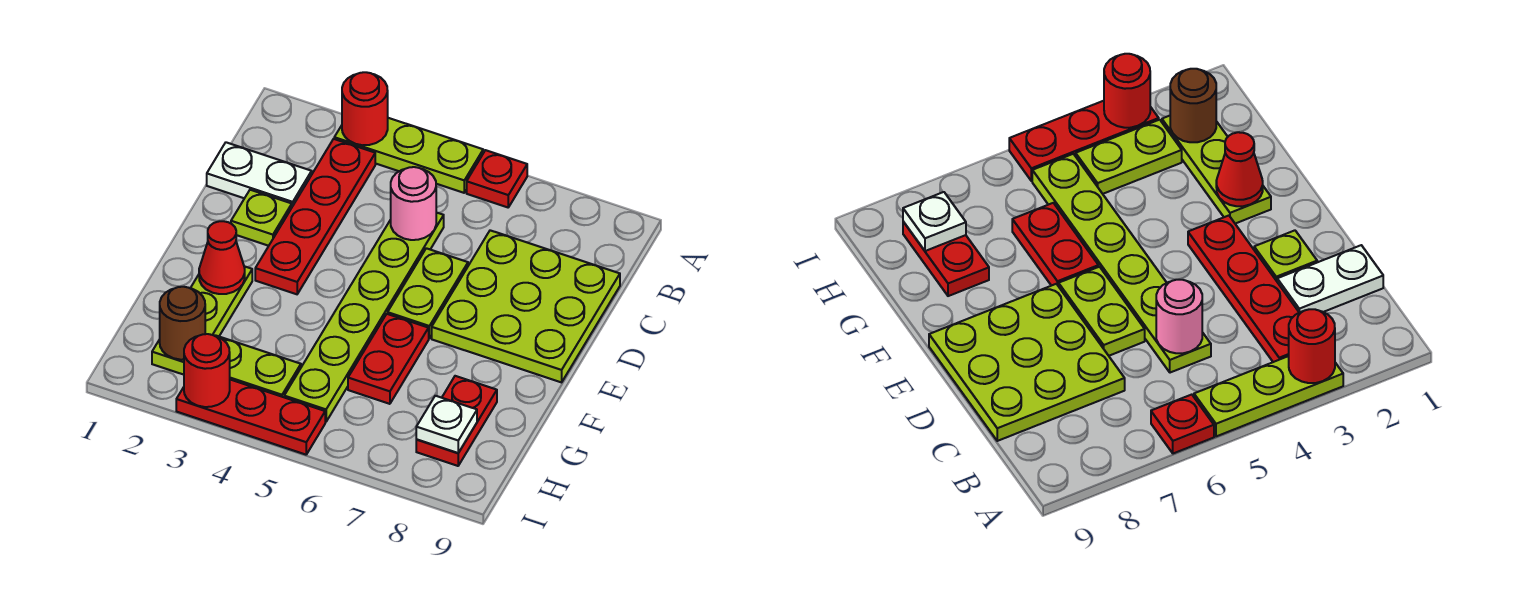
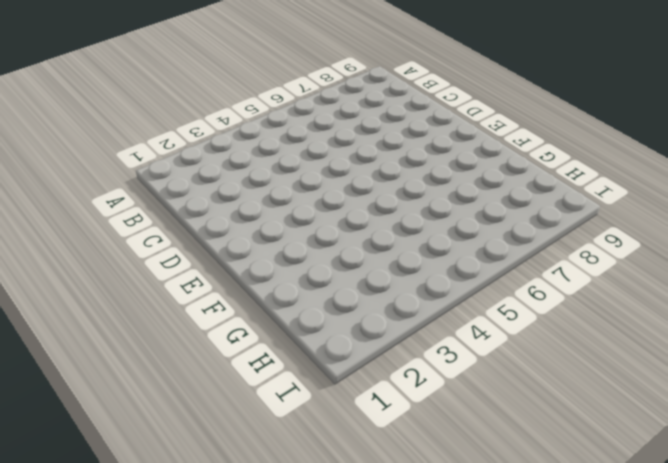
none -> lime 1x3 plate [334,118,483,193]
none -> red 1x1 plate [467,150,527,207]
none -> red 1x4 plate [255,139,375,294]

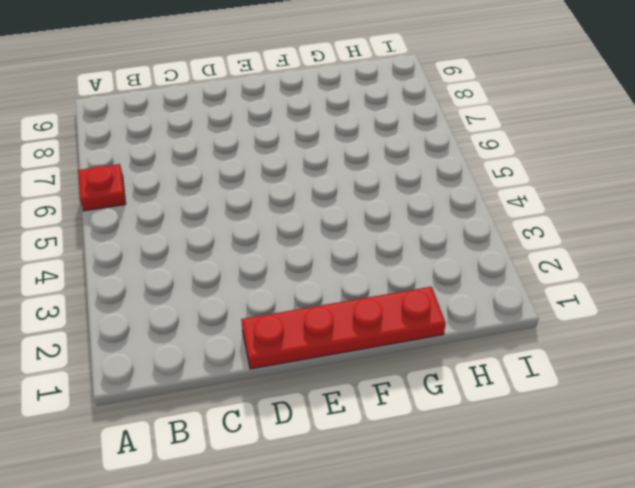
red 1x4 plate [241,287,446,369] -> red 1x4 plate moved to [255,139,375,294]
none -> lime 1x3 plate [334,118,483,193]
none -> white 1x2 plate [207,142,312,207]
none -> lime 1x6 plate [284,212,444,422]

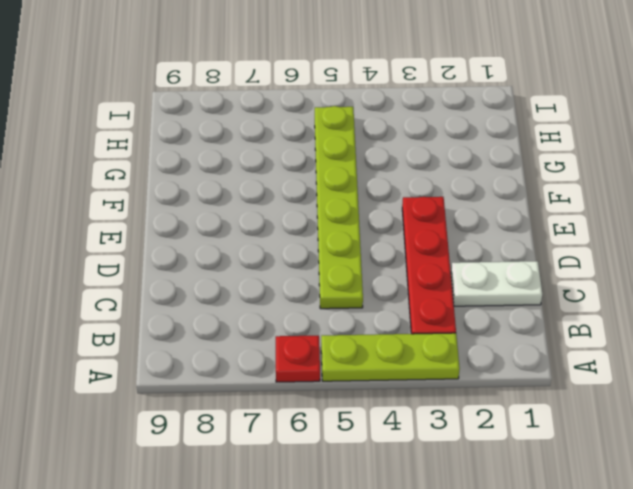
none -> lime 3x3 plate [432,230,620,382]
none -> lime 1x1 plate [231,190,292,246]
none -> lime 1x2 plate [388,248,468,338]

